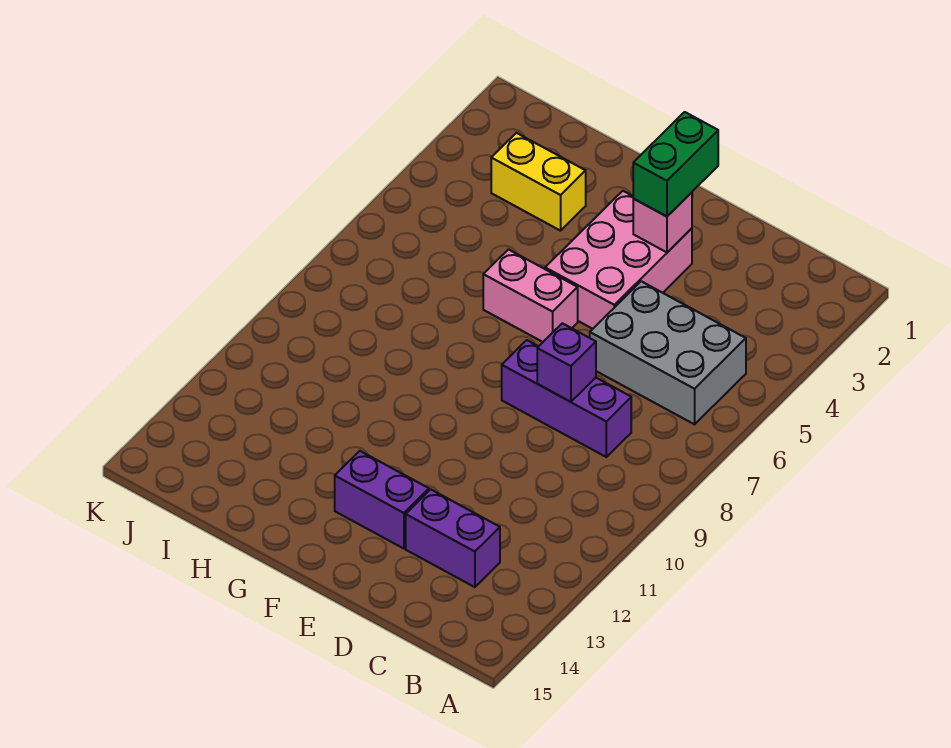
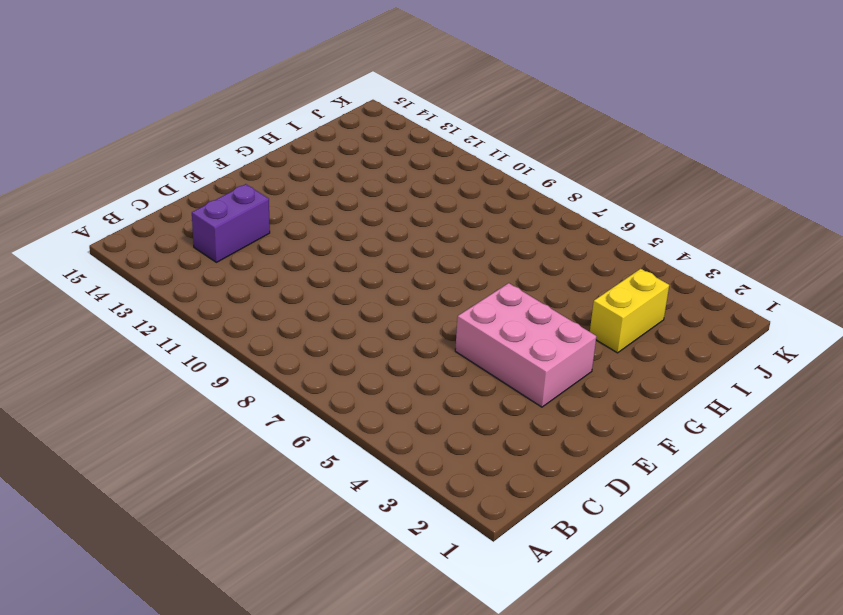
none -> grey 2x3 brick [590,281,746,424]
none -> purple 1x3 brick [502,340,631,457]

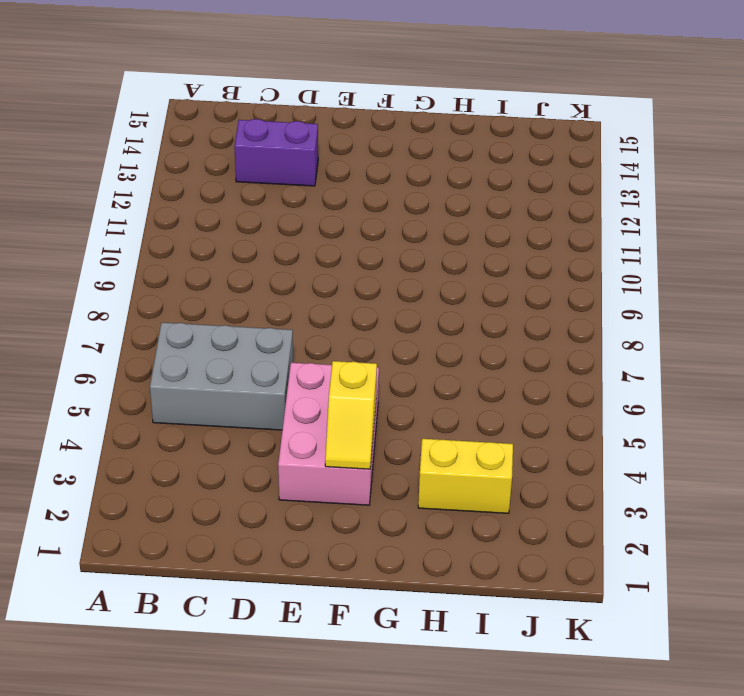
yellow 1x2 slope [325,361,377,469] -> none
none -> purple 1x3 brick [502,340,631,457]
none -> purple 1x2 brick [335,451,429,549]

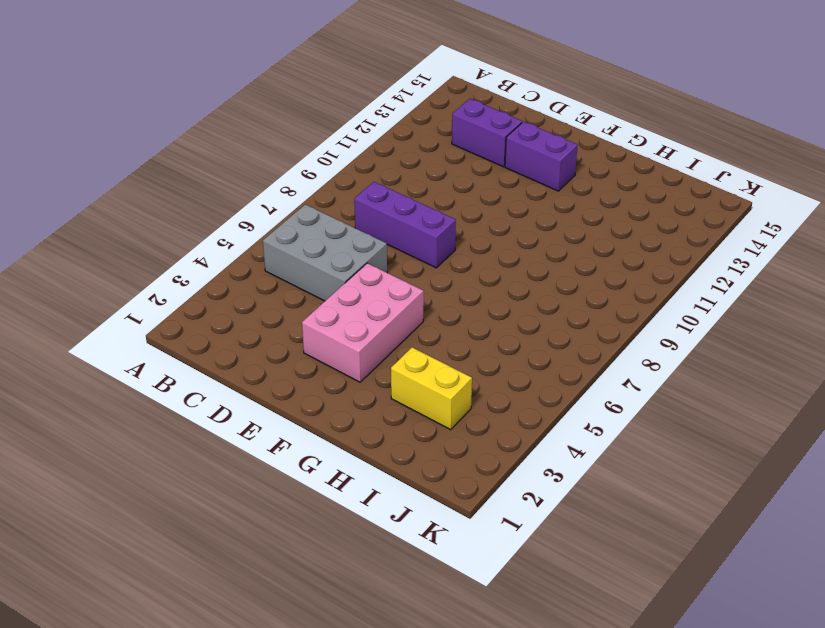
none -> pink 1x2 brick [483,250,578,342]
none -> purple 1x1 brick [537,323,596,402]

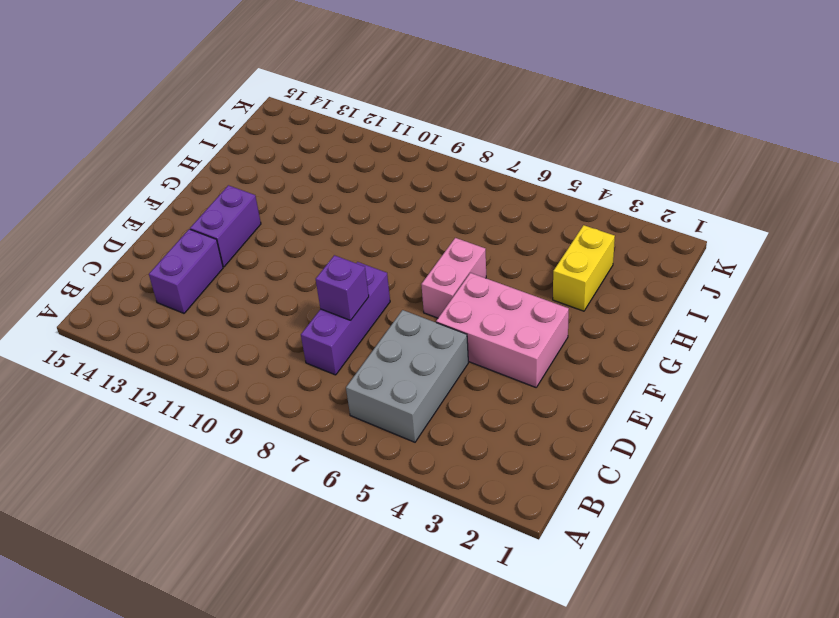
none -> pink 1x1 brick [633,192,692,252]
none -> green 1x2 brick [633,112,718,216]

